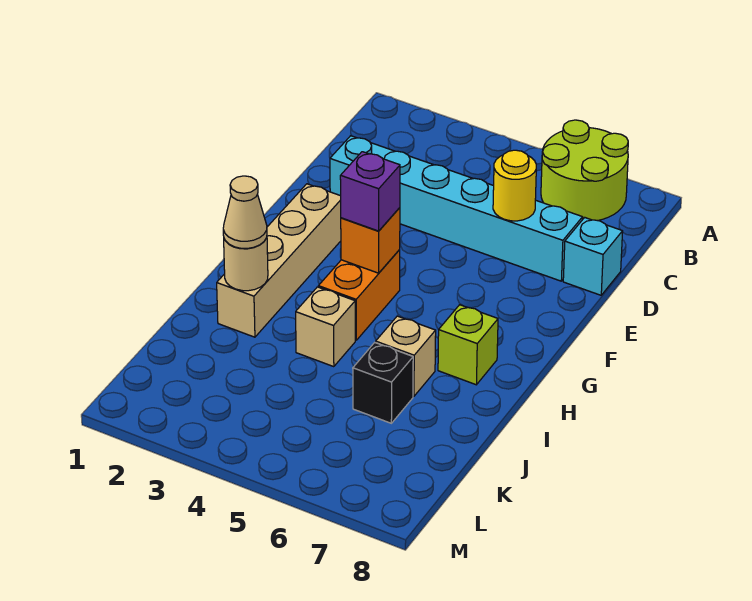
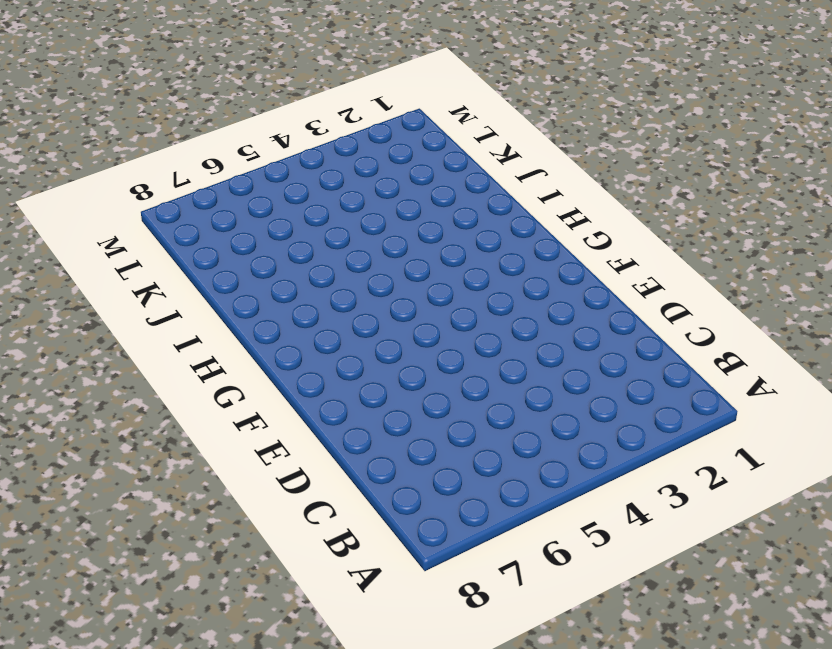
none -> lime 2x2 round brick [541,120,628,221]
none -> cyan 1x6 brick [330,136,583,281]
none -> cyan 1x1 brick [563,217,623,295]

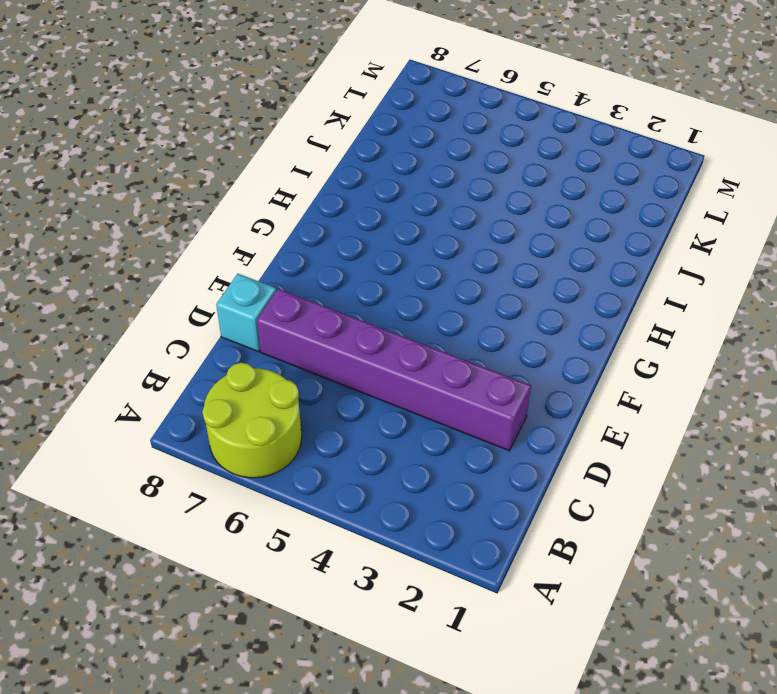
purple 1x6 brick [257,289,531,451] -> cyan 1x6 brick [330,136,583,281]
none -> tan 1x4 brick [217,184,341,337]
none -> orange 1x2 brick [318,249,400,340]
none -> lime 1x1 brick [438,305,498,385]

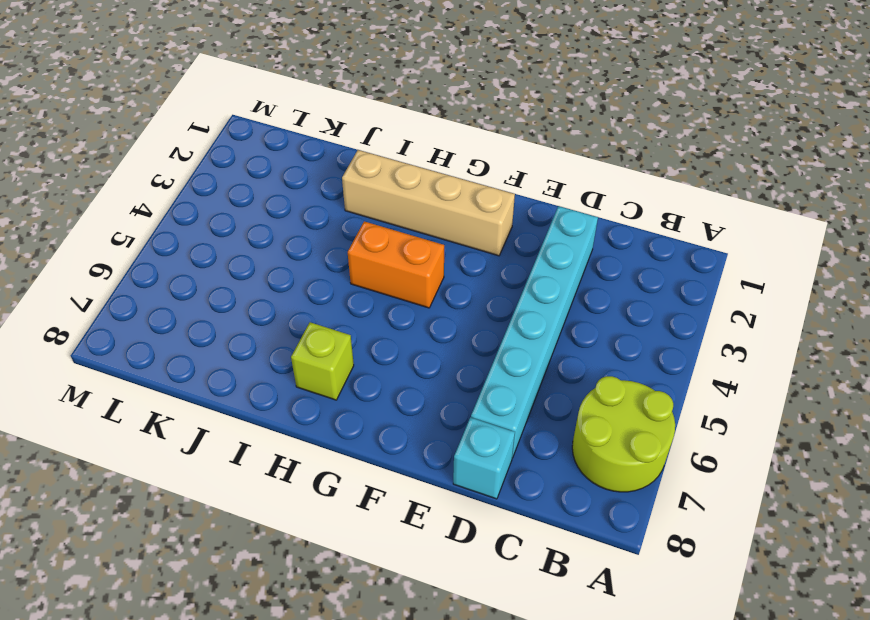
none -> tan 1x1 brick [296,287,355,367]
none -> tan 1x1 brick [376,316,436,396]
none -> black 1x1 brick [353,343,413,423]

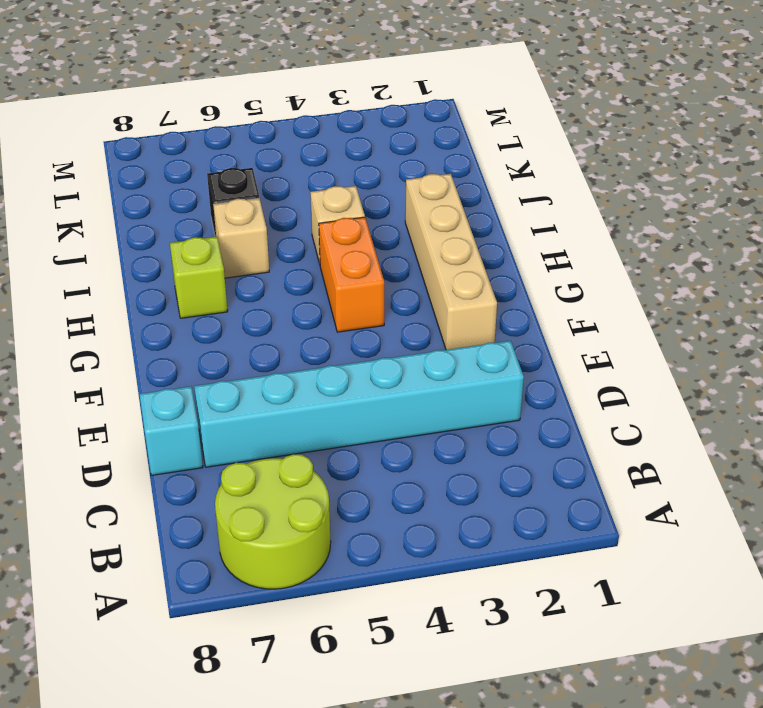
none -> yellow 1x1 round brick [493,150,536,221]
none -> orange 1x1 brick [341,208,400,273]
none -> tan 1x1 round brick [224,238,268,291]

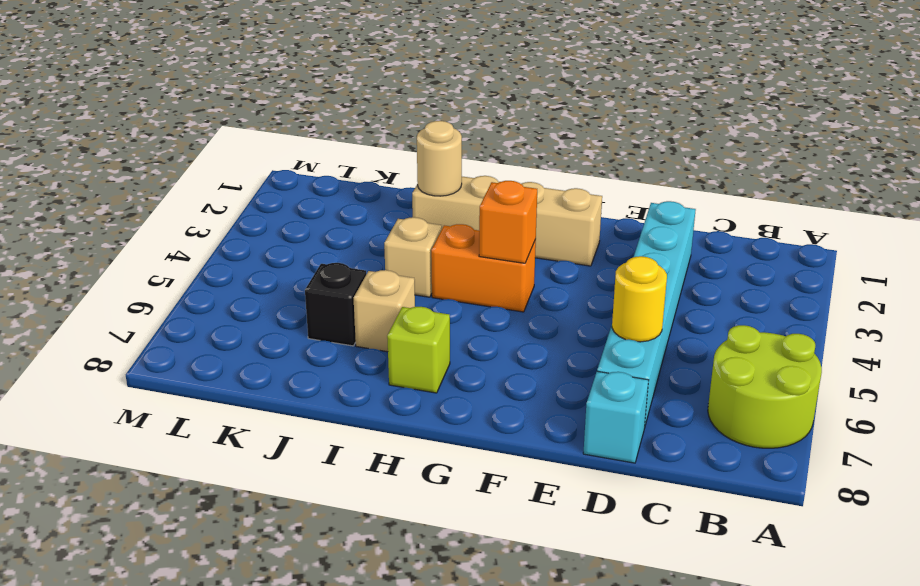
none -> purple 1x1 brick [340,152,400,231]
none -> tan 1x1 cone [223,176,267,248]

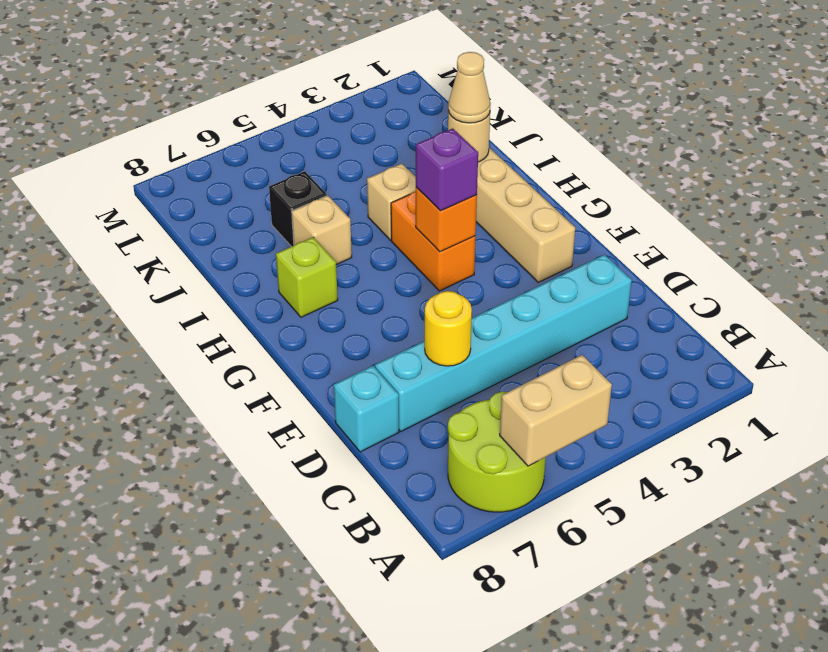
tan 1x2 brick [500,355,612,466] -> none

